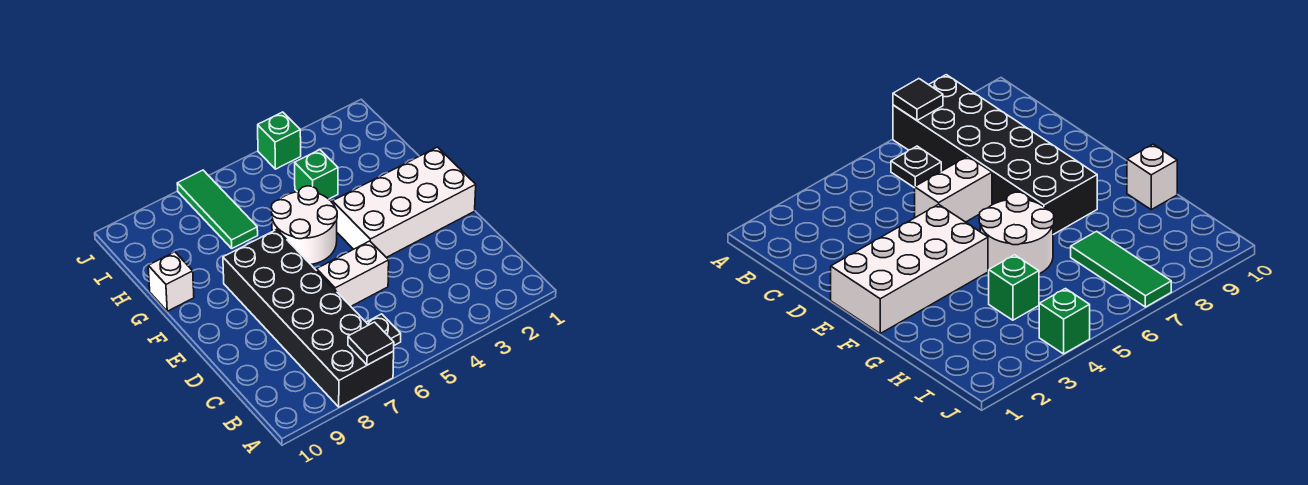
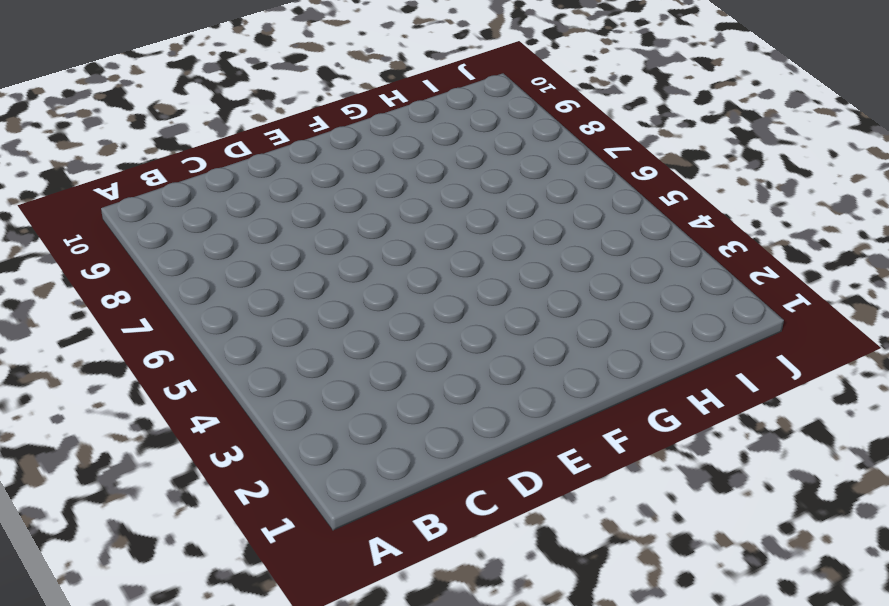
none -> black 2x6 brick [223,229,394,407]
none -> black 1x1 plate [366,314,401,345]

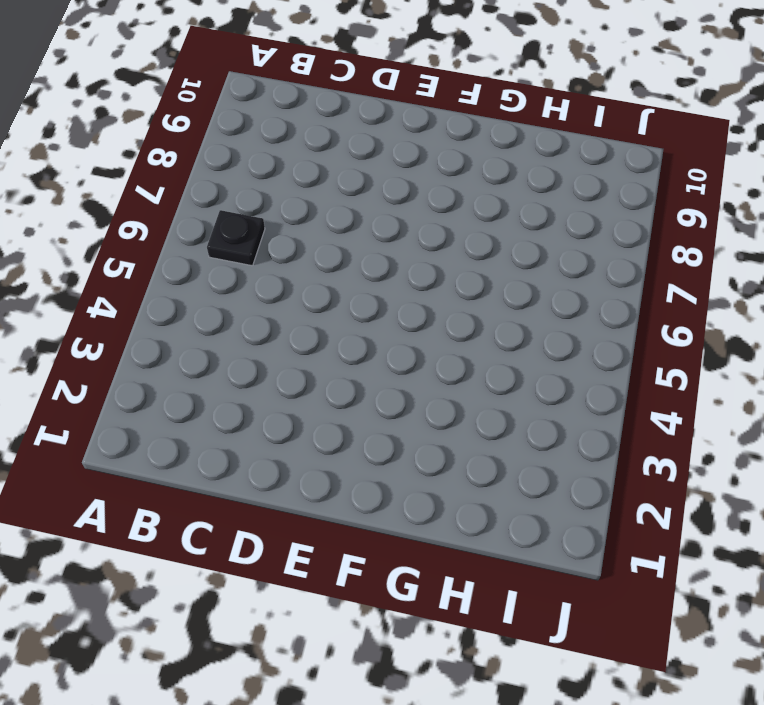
none -> black 2x6 brick [223,229,394,407]
none -> white 1x2 brick [317,241,389,306]

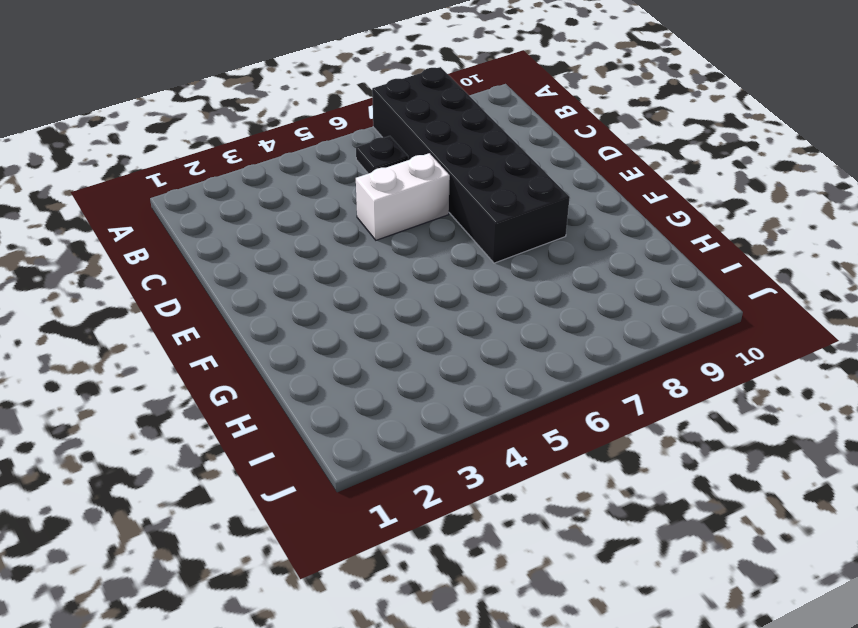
none -> white 2x4 brick [332,147,476,257]
none -> white 2x2 round brick [271,186,337,264]

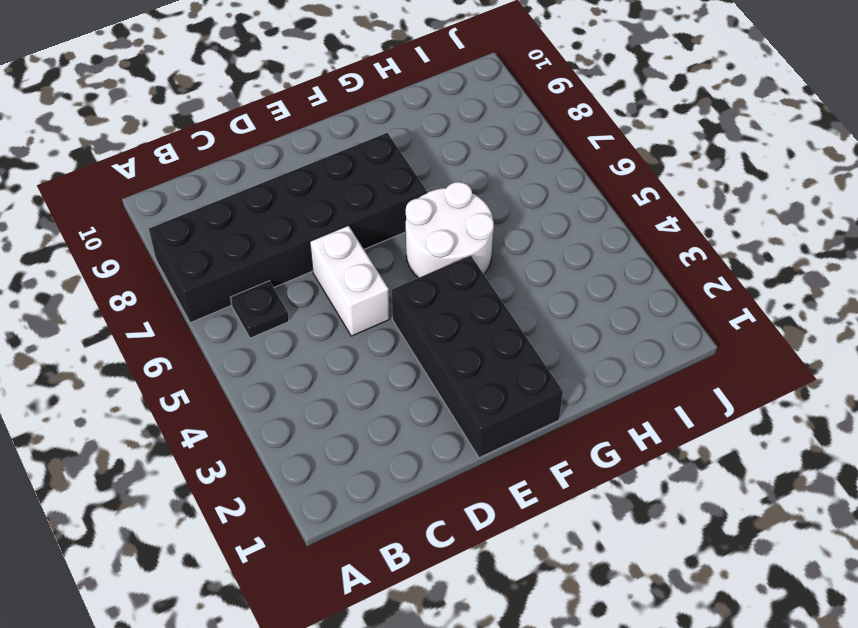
black 2x4 brick [392,255,563,458] -> white 2x4 brick [332,147,476,257]
none -> white 1x1 brick [148,252,194,311]
none -> green 1x1 brick [295,150,338,199]

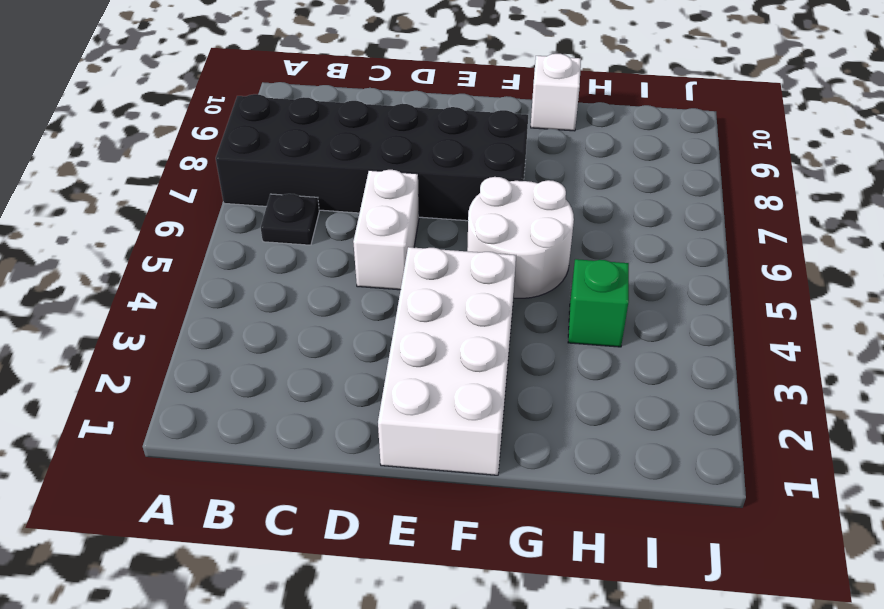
none -> green 1x3 tile [177,170,258,248]
none -> green 1x1 brick [258,112,301,169]

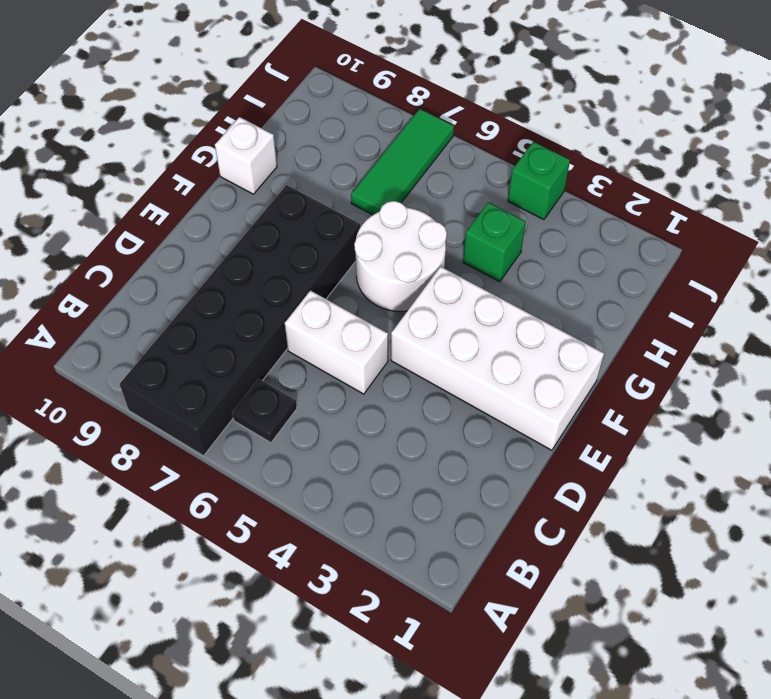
none -> black 1x1 tile [348,322,394,365]

